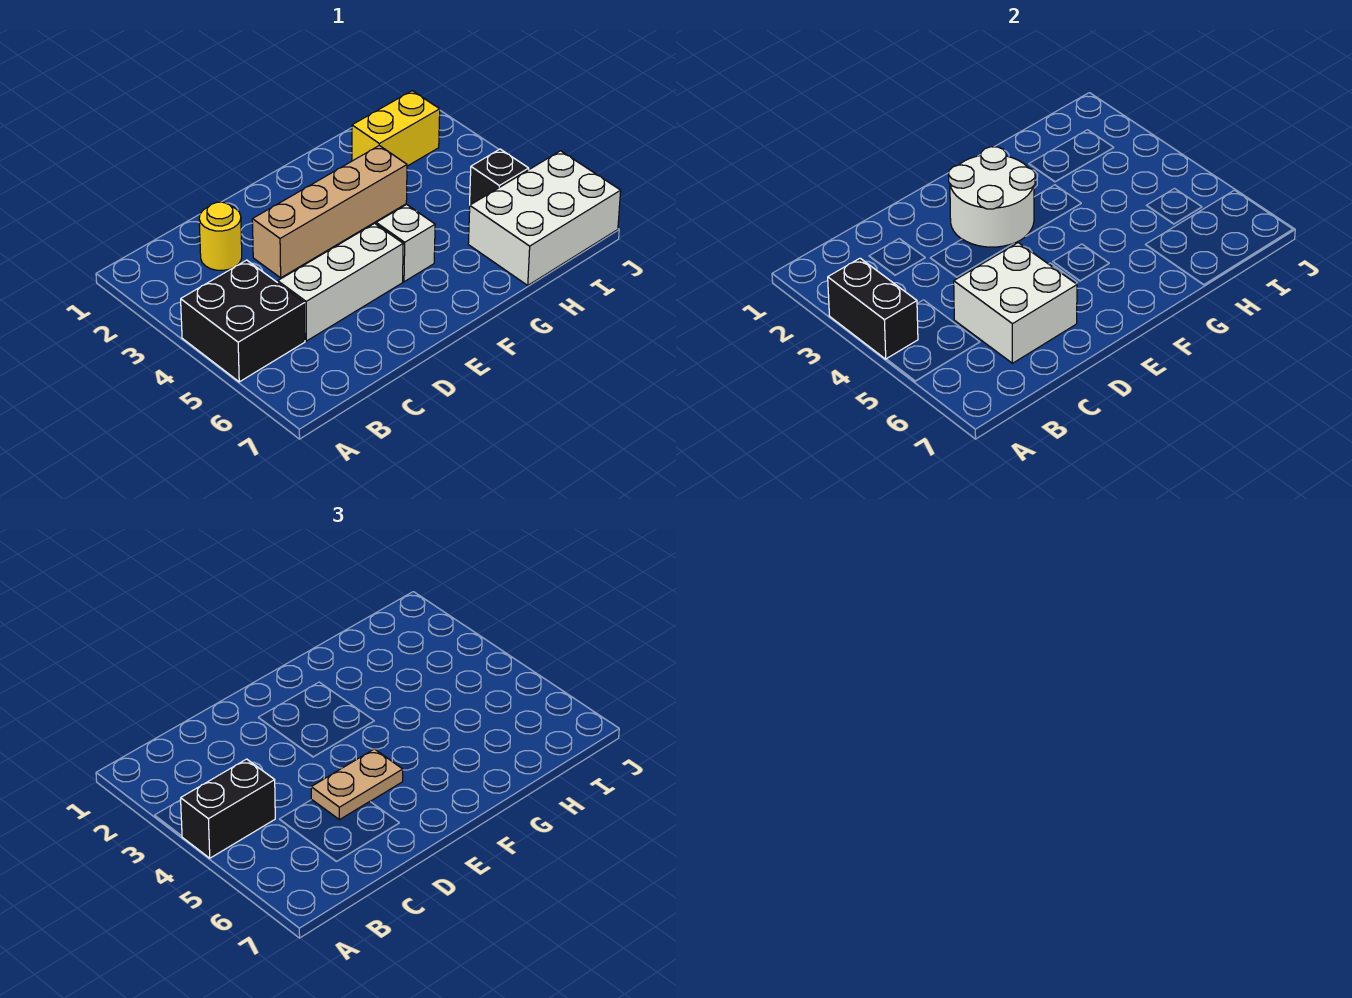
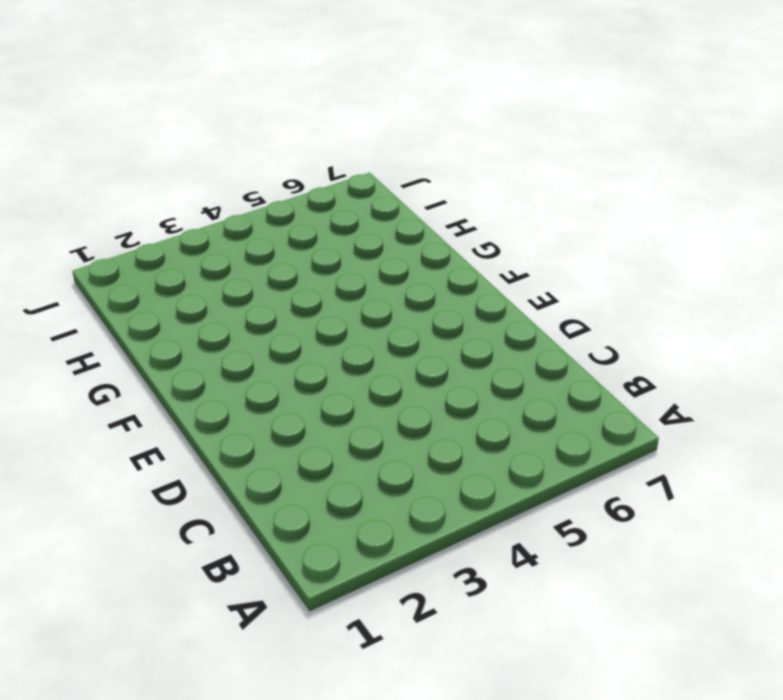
none -> black 2x2 brick [181,260,305,382]
none -> yellow 1x1 round brick [199,202,242,270]
none -> white 1x3 brick [278,223,403,341]

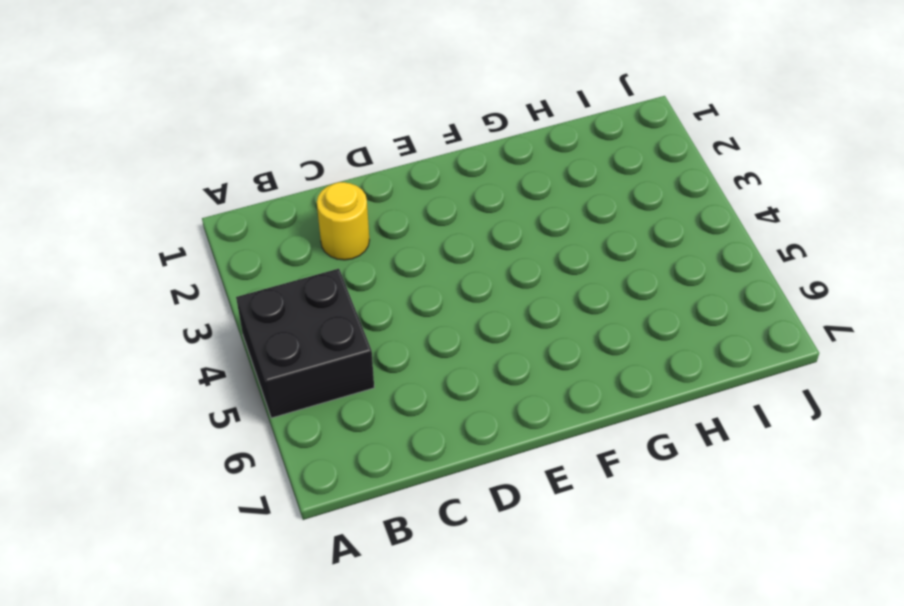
none -> white 1x3 brick [278,223,403,341]
none -> tan 1x4 brick [252,146,407,278]
none -> white 1x1 brick [376,205,435,282]

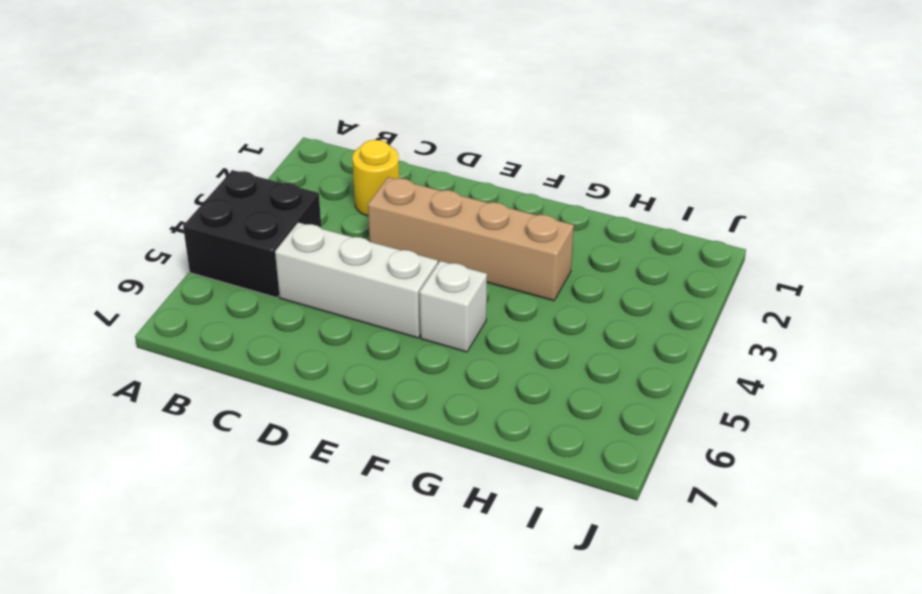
none -> yellow 1x2 brick [352,91,440,166]
none -> white 2x3 brick [468,151,621,285]
none -> black 1x1 brick [470,149,529,205]

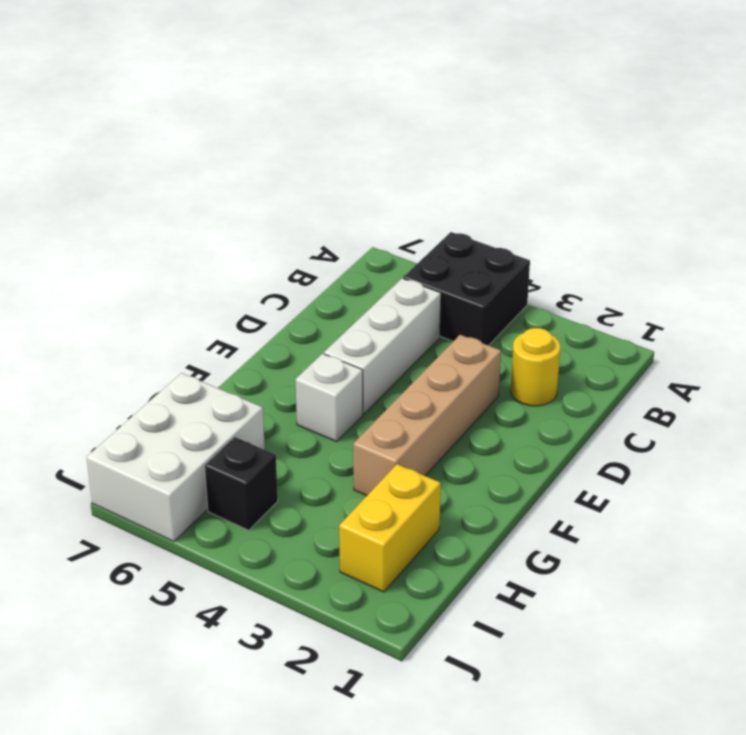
none -> black 1x2 brick [828,258,918,359]
none -> white 2x2 brick [954,243,1077,363]
none -> white 2x2 round brick [949,147,1035,247]

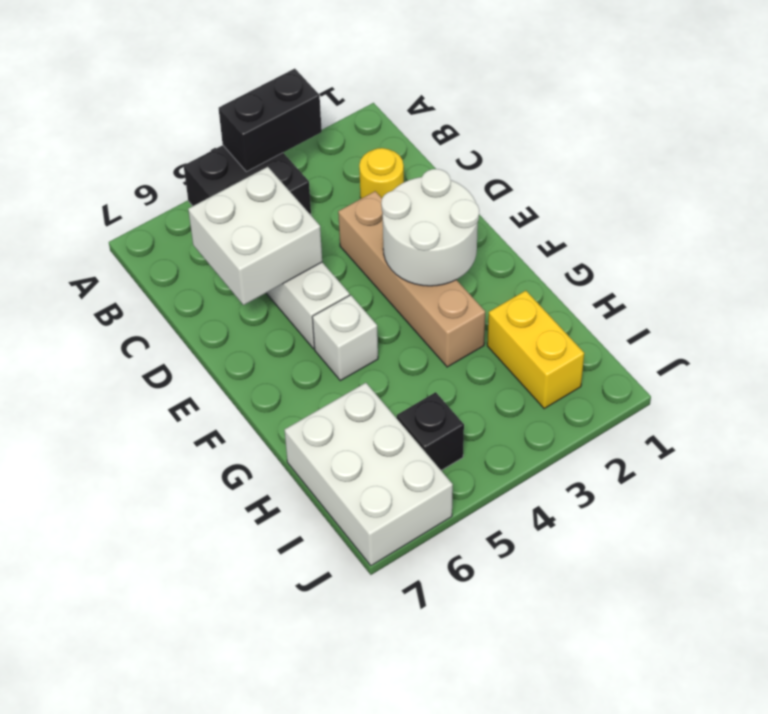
none -> black 1x2 brick [181,759,275,858]
none -> tan 1x2 plate [311,749,403,820]

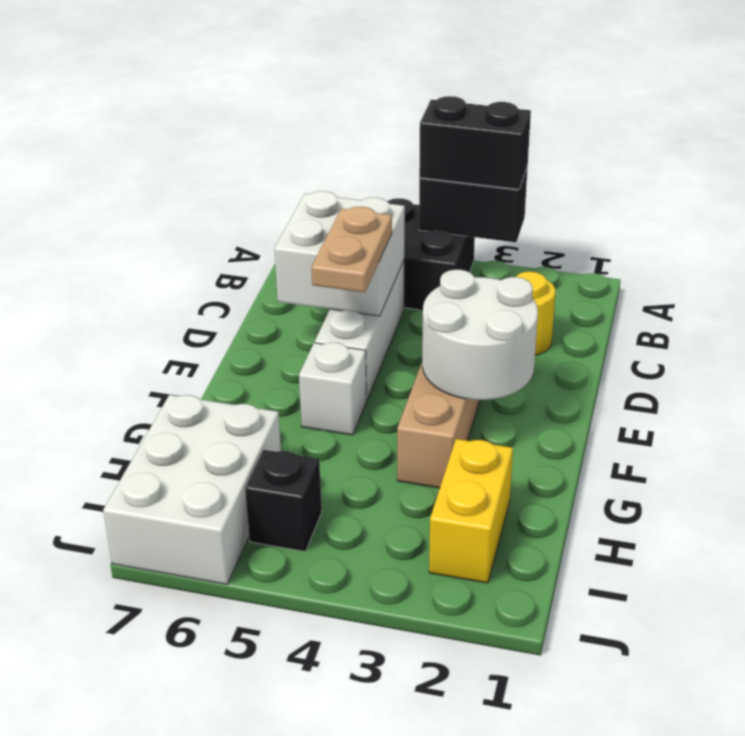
black 1x2 brick [419,96,531,189] -> black 1x2 brick turned to [181,759,275,858]

